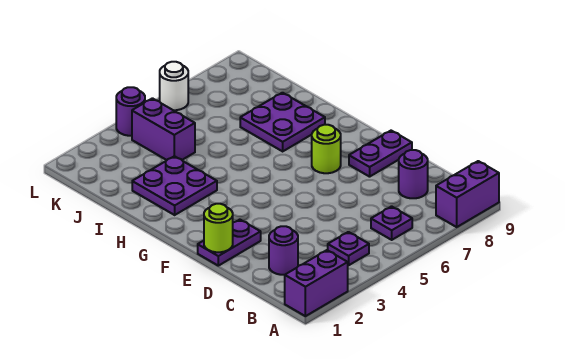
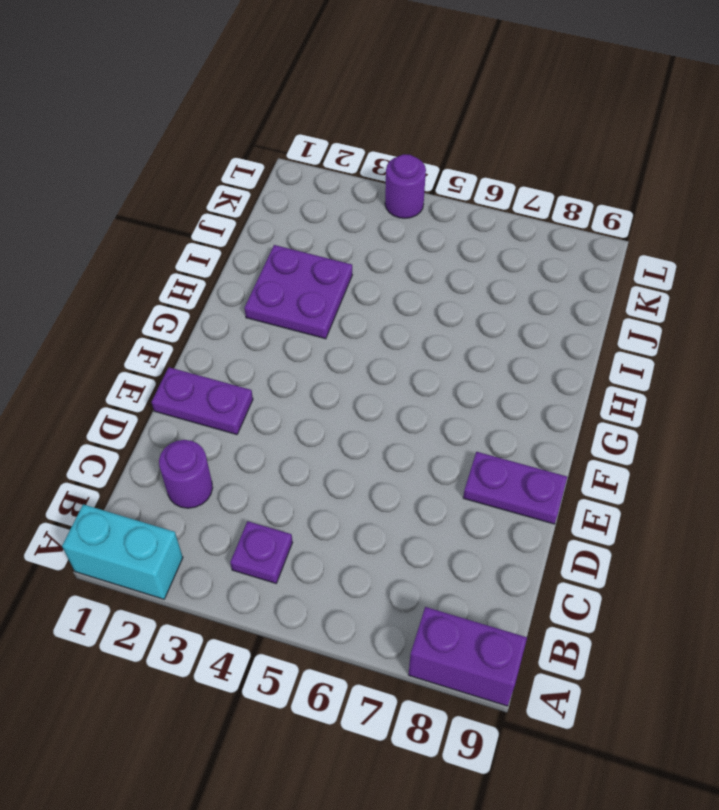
cyan 1x2 brick [62,504,183,599] -> purple 1x2 brick [285,250,348,316]
none -> purple 1x1 plate [371,206,412,240]
none -> purple 1x1 round brick [399,150,428,198]
none -> lime 1x1 round brick [312,125,341,173]

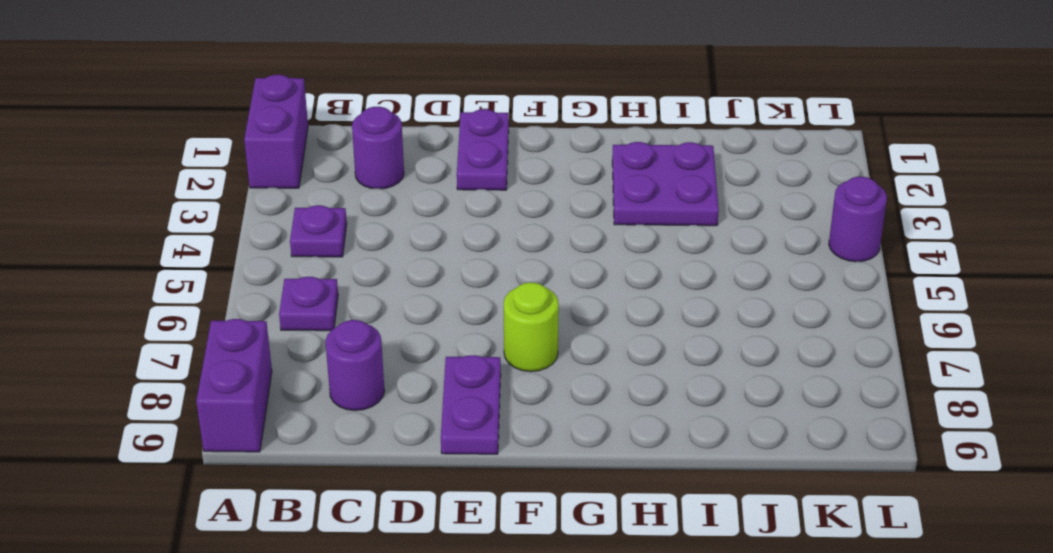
none -> purple 2x2 plate [240,93,325,151]
none -> purple 1x2 brick [132,98,195,160]
none -> white 1x1 round brick [160,62,188,110]

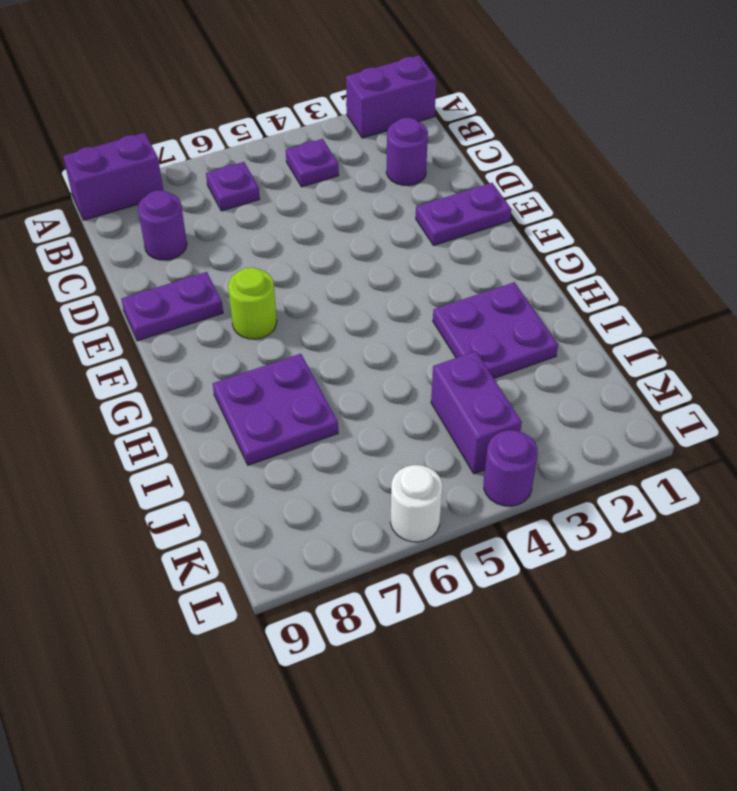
none -> lime 1x1 round brick [204,204,233,252]

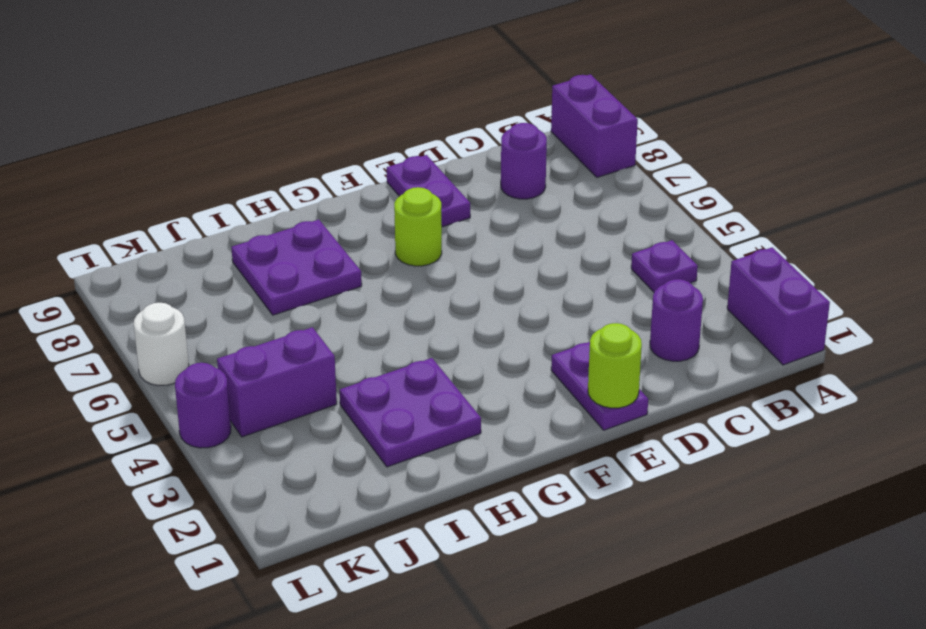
none -> purple 1x1 plate [371,206,412,240]

